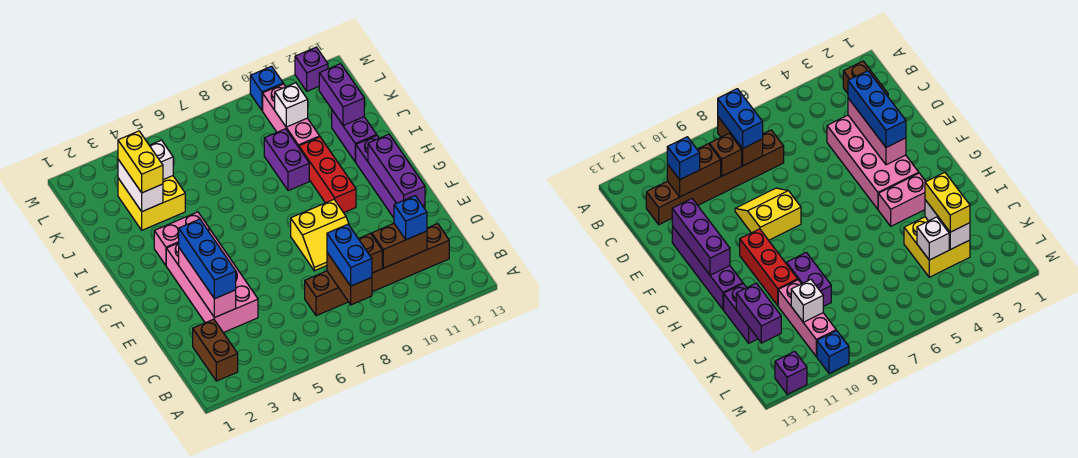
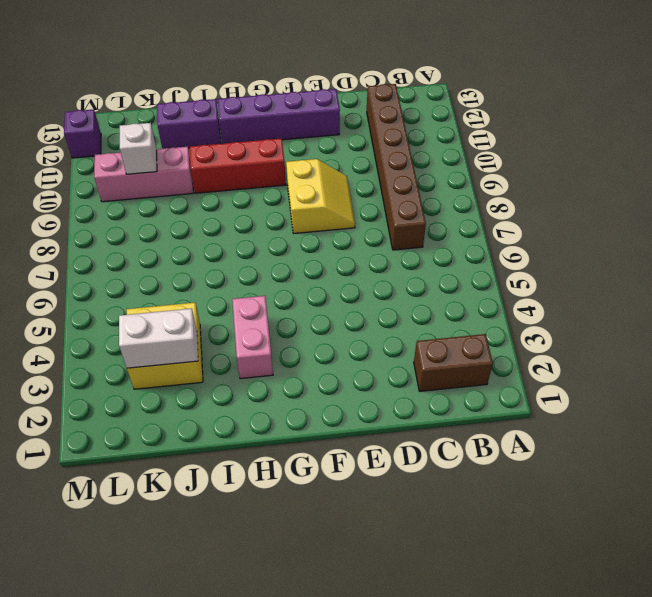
none -> pink 2x4 brick [166,230,258,333]
none -> purple 1x2 brick [264,129,309,191]
none -> blue 1x1 brick [250,66,283,110]

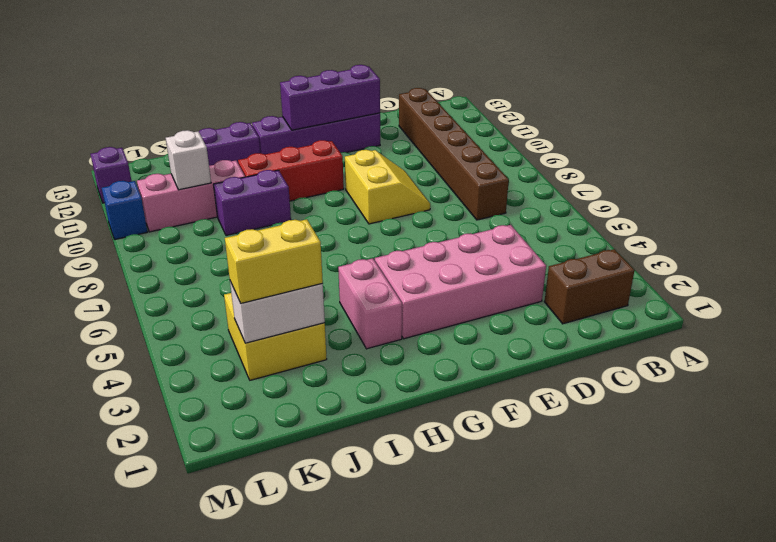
none -> brown 1x2 brick [327,253,372,305]
none -> brown 1x1 brick [359,233,382,273]
none -> brown 1x2 brick [372,224,427,268]

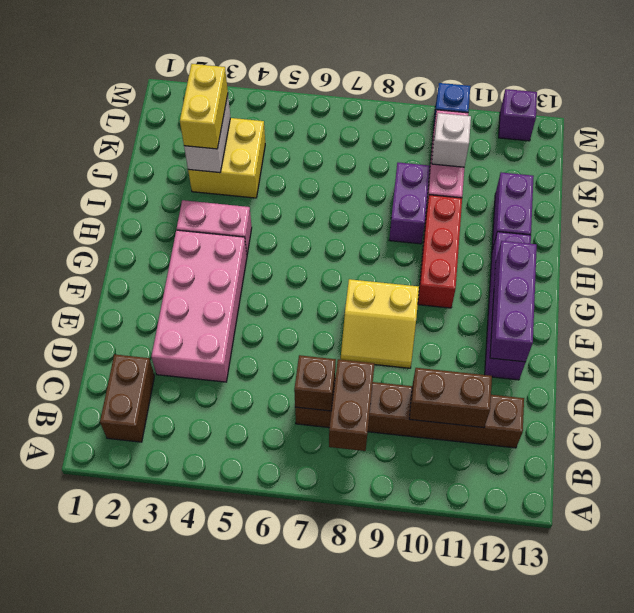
brown 1x1 brick [294,355,336,411] -> brown 1x1 brick moved to [359,233,382,273]
none -> pink 1x3 brick [179,248,236,318]
none -> purple 1x2 brick [319,64,364,126]
none -> white 1x1 brick [149,140,173,180]

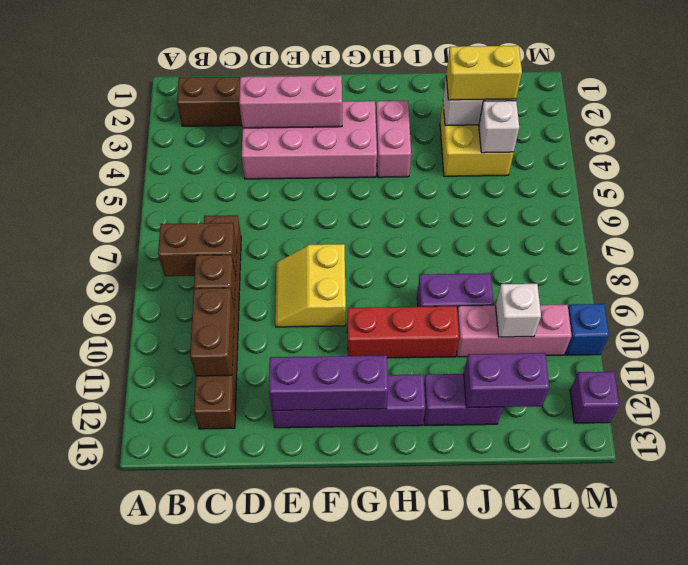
none -> blue 1x2 brick [327,224,372,286]
none -> blue 1x1 brick [394,196,427,240]
none -> blue 1x3 brick [179,219,236,299]

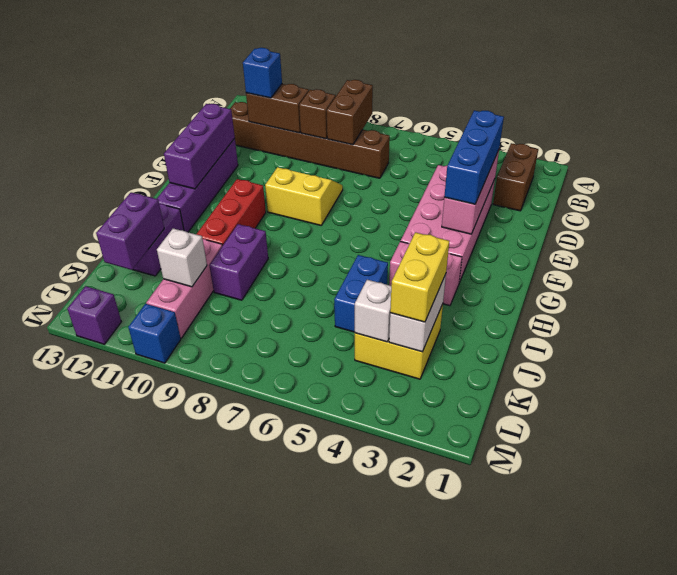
blue 1x2 brick [334,255,388,332] -> blue 1x2 brick moved to [327,224,372,286]

